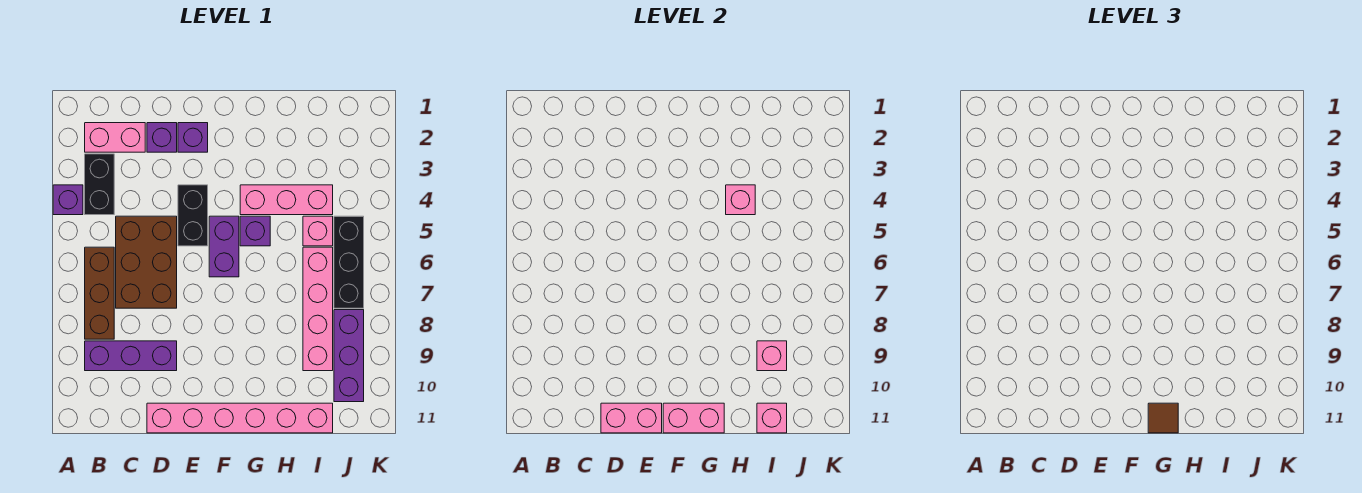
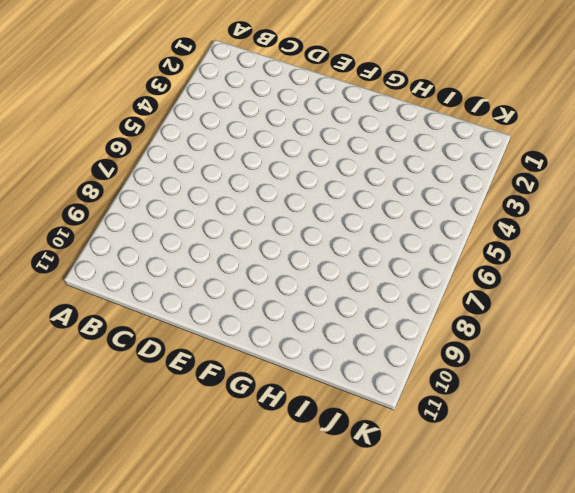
none -> purple 1x1 brick [53,185,83,215]
none -> pink 1x2 brick [85,123,145,152]
none -> black 1x2 brick [85,154,114,215]

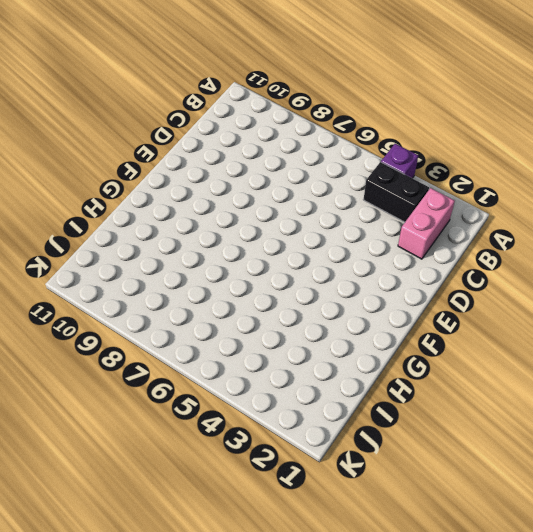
none -> brown 1x3 brick [85,247,114,339]
none -> purple 1x3 brick [85,341,177,371]
none -> brown 2x3 brick [116,216,177,308]

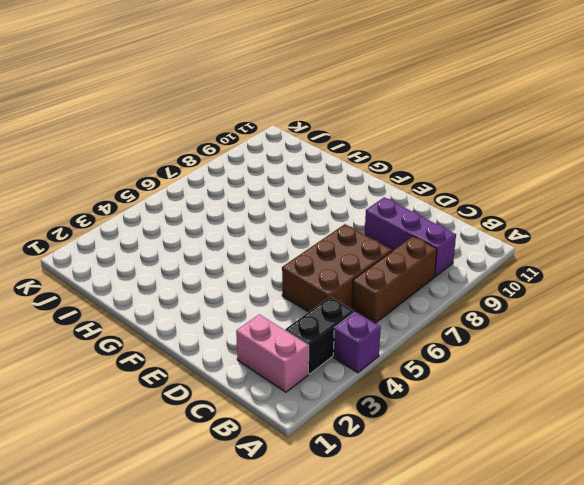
none -> purple 1x1 brick [147,123,177,152]
none -> pink 1x6 brick [147,403,333,433]
none -> purple 1x1 brick [178,123,208,152]

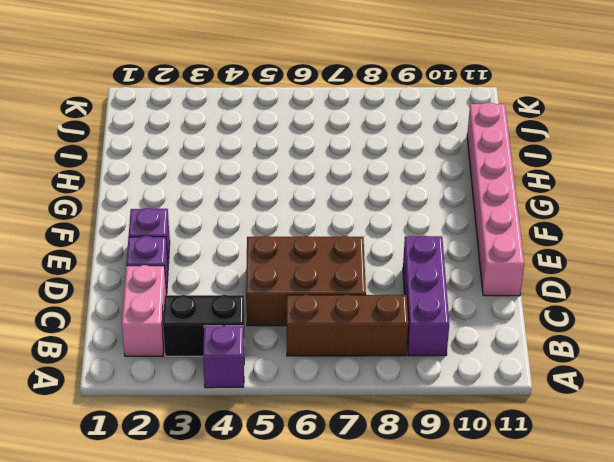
none -> black 1x2 brick [178,185,208,246]
none -> purple 1x2 brick [209,216,239,277]
none -> pink 1x3 brick [240,185,333,215]

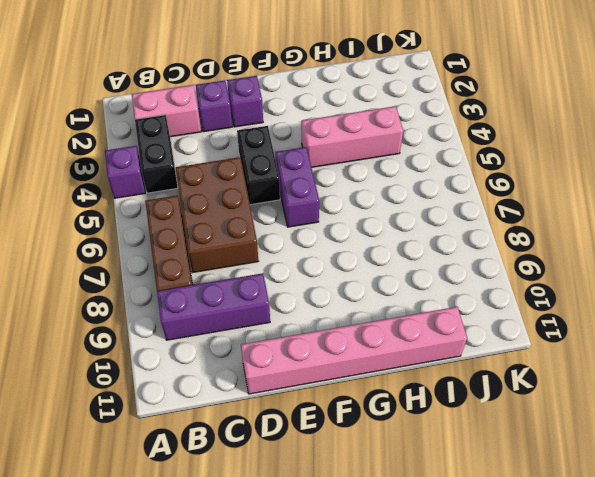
none -> purple 1x1 brick [240,216,270,246]
none -> pink 1x1 brick [303,216,333,246]
none -> pink 1x4 brick [303,247,333,371]

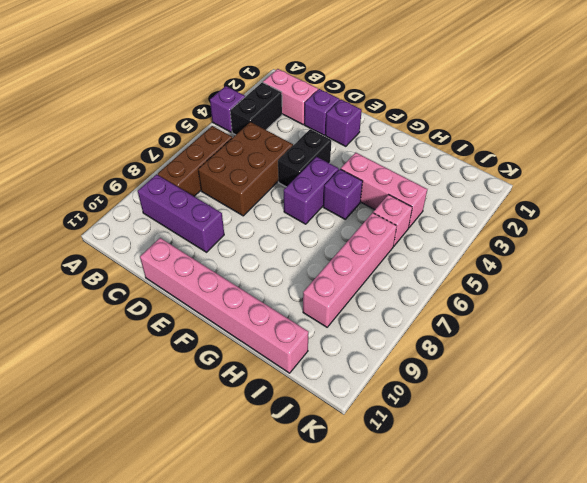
none -> black 1x3 brick [334,216,364,308]
none -> purple 1x3 brick [334,310,364,402]
none -> pink 1x2 brick [601,403,662,433]

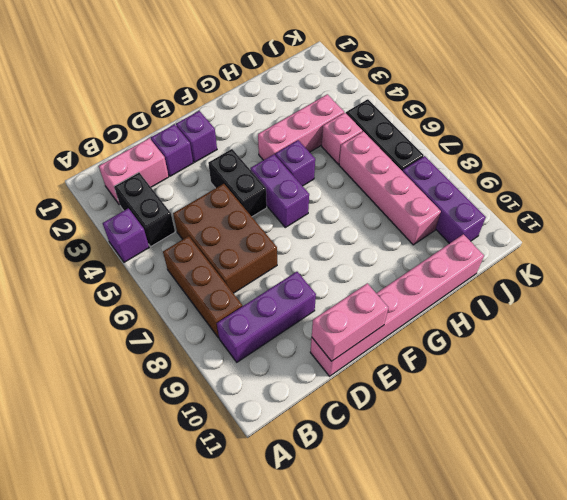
none -> pink 1x2 brick [663,403,724,433]
none -> pink 1x1 brick [726,185,755,215]
none -> pink 1x1 brick [757,341,787,371]

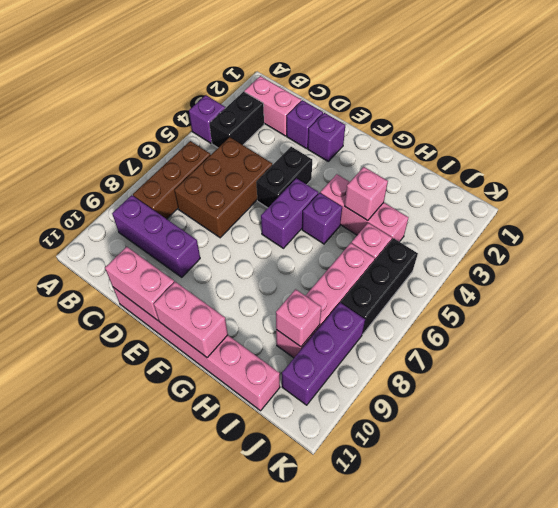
none -> pink 1x1 brick [757,403,787,433]
none -> brown 1x1 tile [1148,403,1178,433]

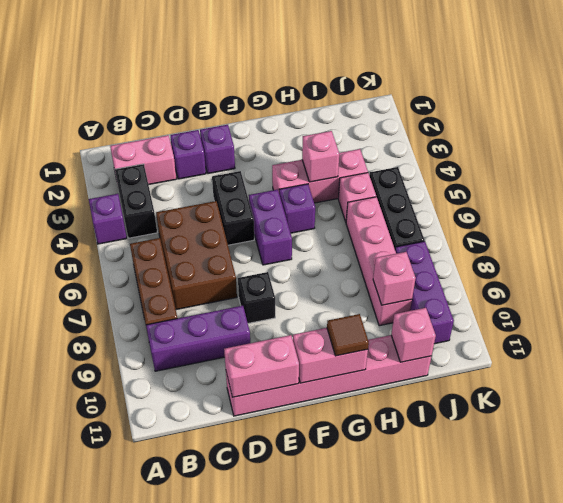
black 1x1 brick [238,272,275,323] -> none

